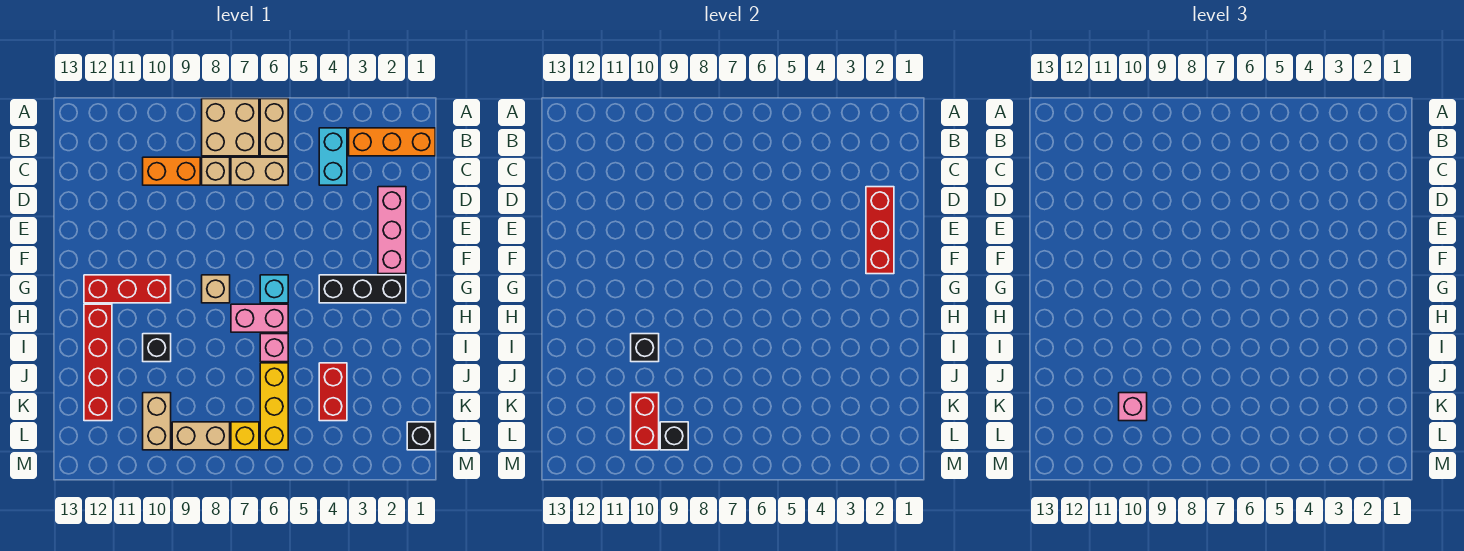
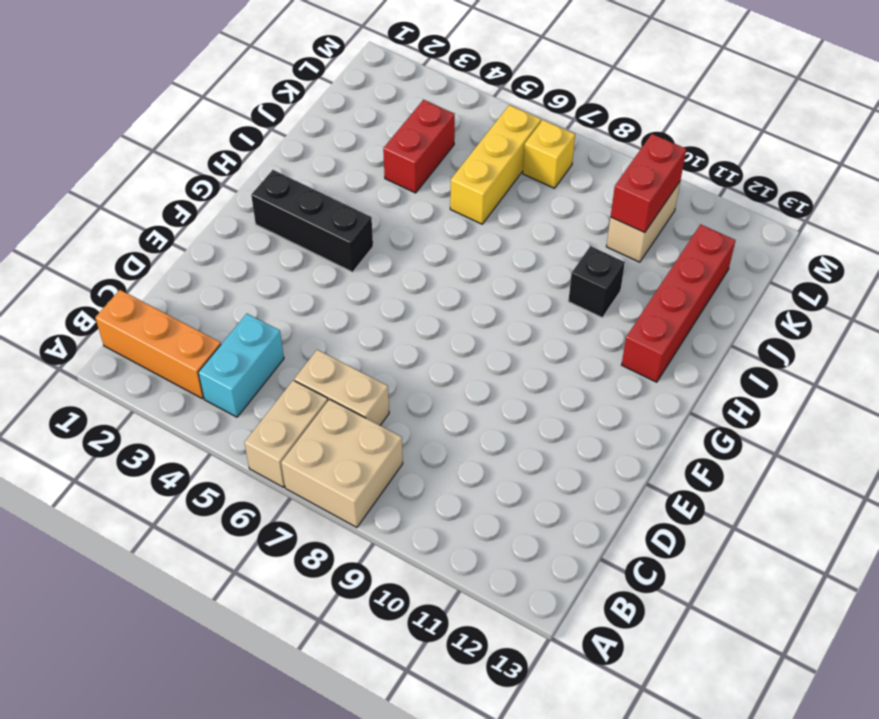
none -> tan 1x1 brick [202,157,230,185]
none -> orange 1x2 brick [143,157,200,185]
none -> pink 1x3 brick [378,187,406,274]

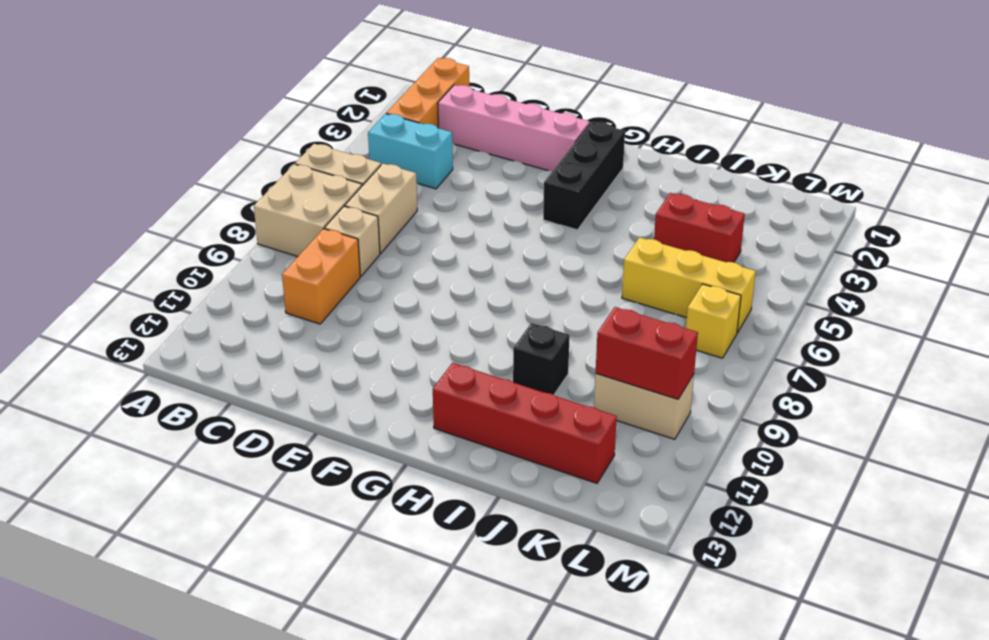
pink 1x4 brick [438,85,590,171] -> pink 1x3 brick [378,187,406,274]
none -> cyan 1x1 brick [260,275,288,303]
none -> tan 1x1 brick [202,275,230,303]
none -> red 1x3 brick [84,275,171,303]

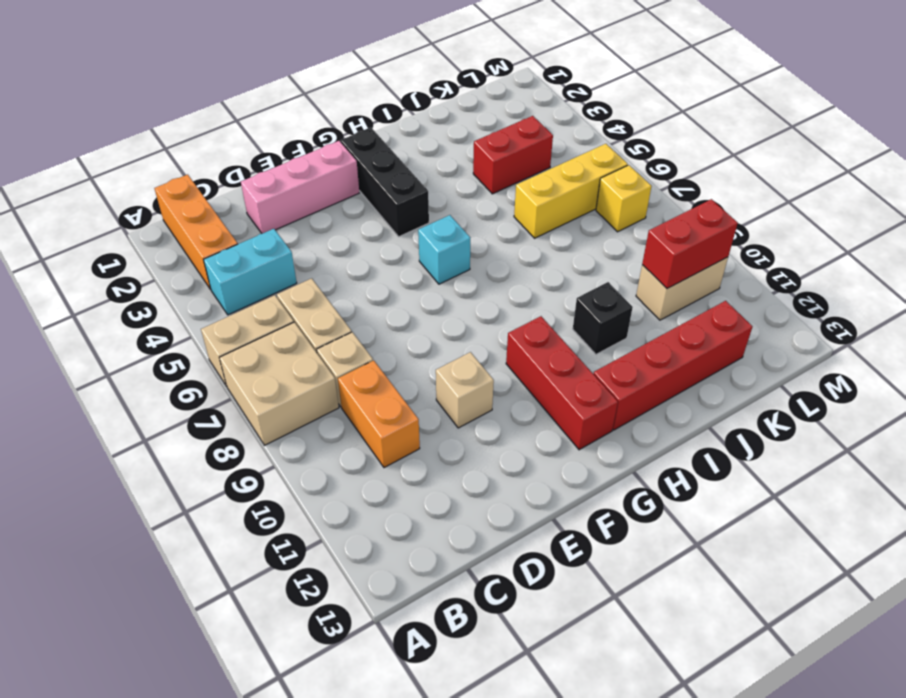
tan 1x1 brick [436,352,494,428] -> tan 1x1 brick moved to [202,275,230,303]
none -> pink 1x2 brick [231,304,288,332]
none -> pink 1x1 brick [260,334,288,362]
none -> black 1x1 brick [407,422,435,450]

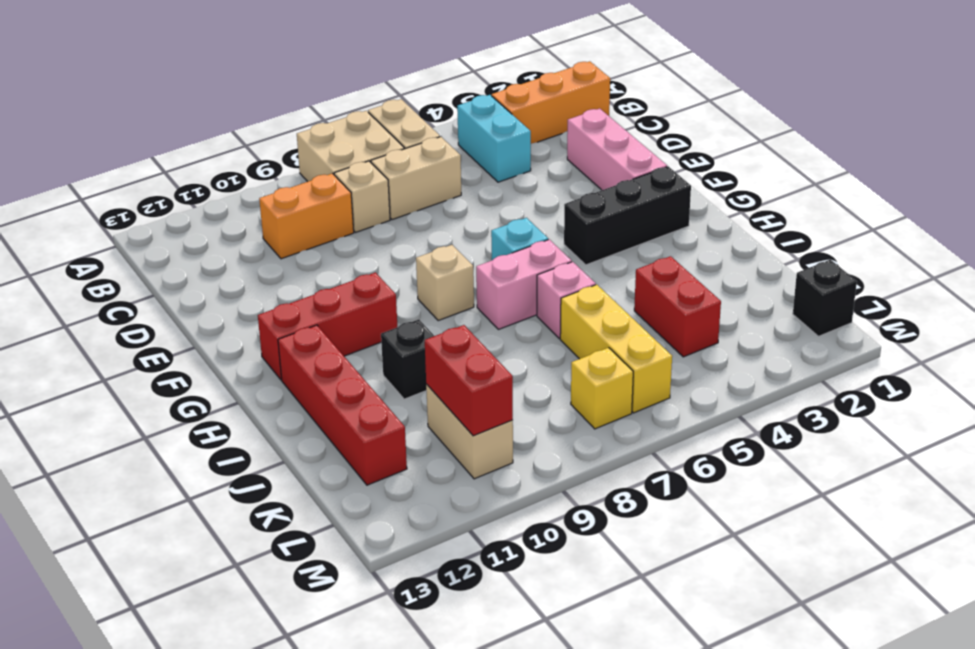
none -> tan 1x2 brick [172,422,230,450]
none -> red 1x3 brick [866,187,894,274]
none -> black 1x1 brick [631,334,659,362]

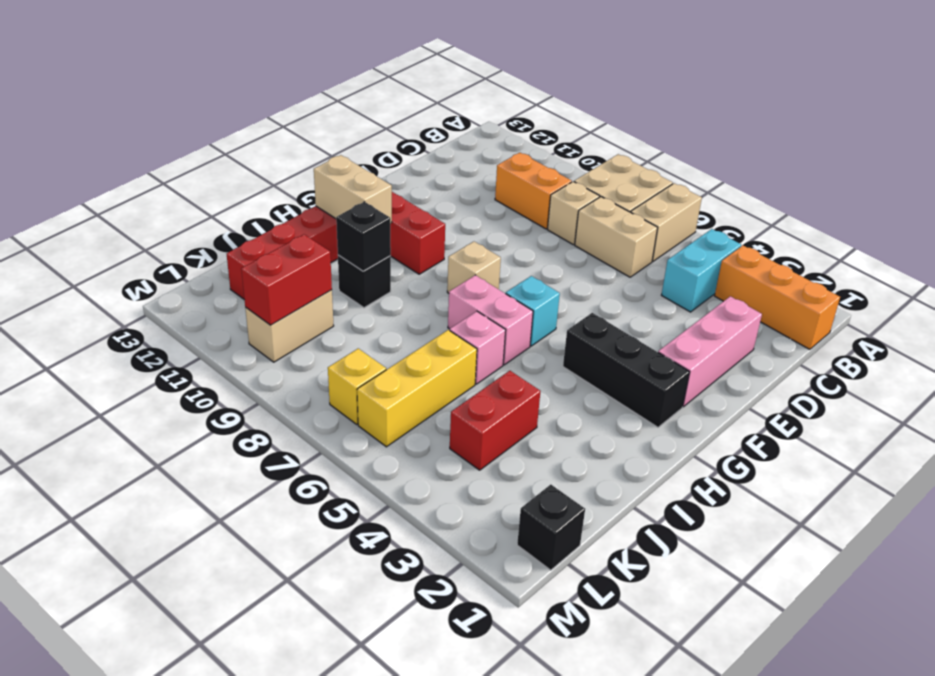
tan 1x2 brick [314,155,392,223] -> tan 1x2 brick moved to [172,422,230,450]
none -> red 1x3 brick [866,187,894,274]
none -> black 1x1 brick [660,422,688,450]
none -> pink 1x1 brick [1119,393,1147,421]

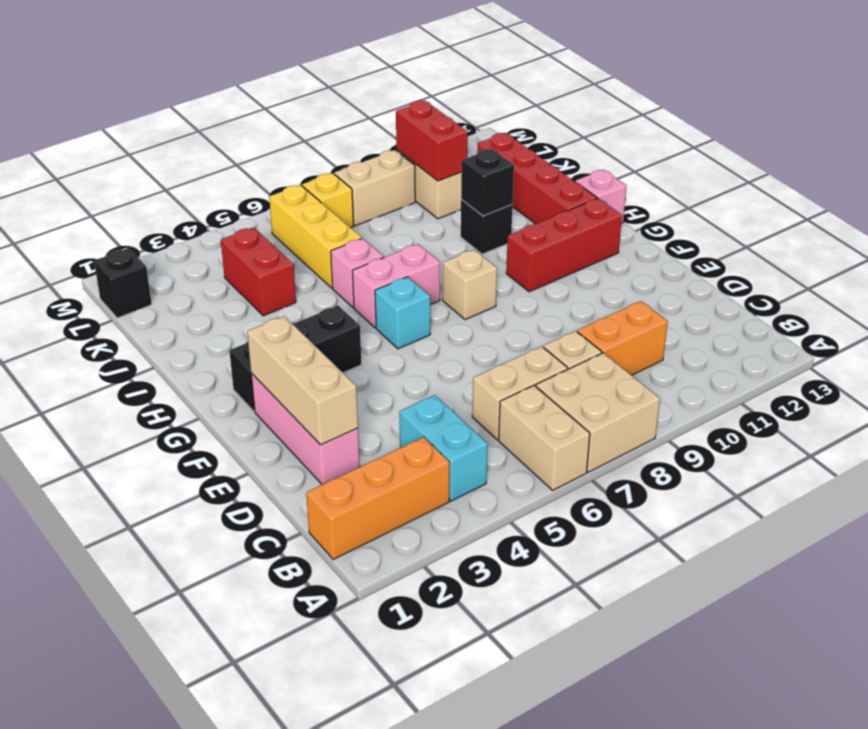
tan 1x3 brick [247,316,358,445] -> red 1x3 brick [866,187,894,274]
pink 1x1 brick [575,170,626,223] -> pink 1x1 brick moved to [1119,393,1147,421]
none -> black 1x1 brick [660,422,688,450]

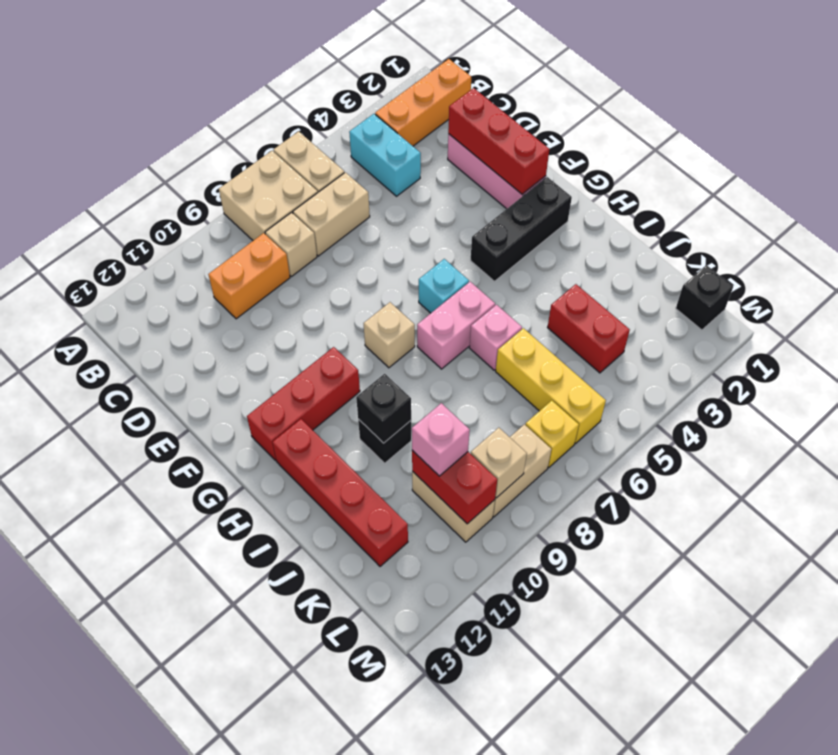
tan 1x1 brick [471,428,527,498] -> black 1x1 brick [660,422,688,450]

